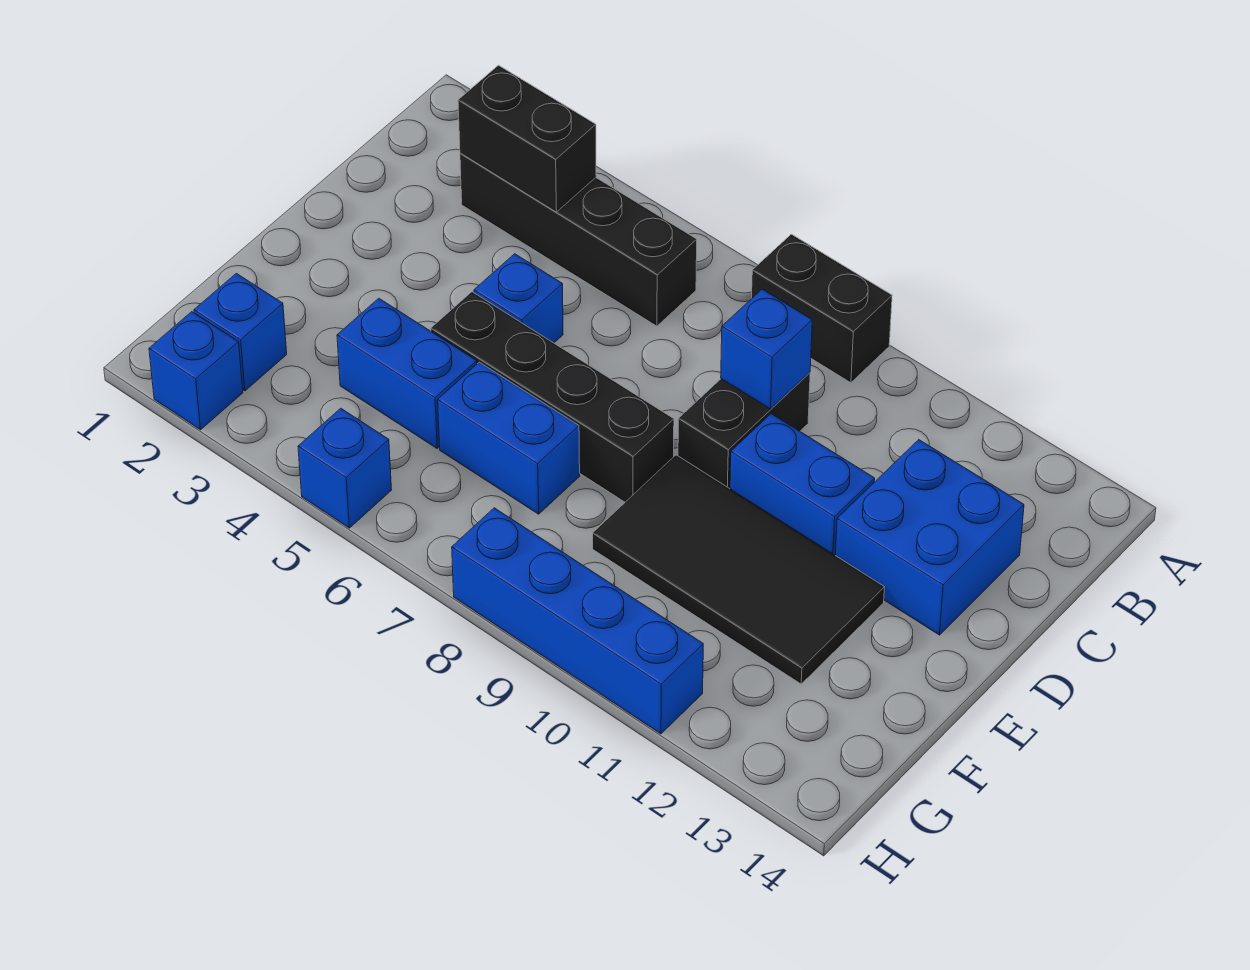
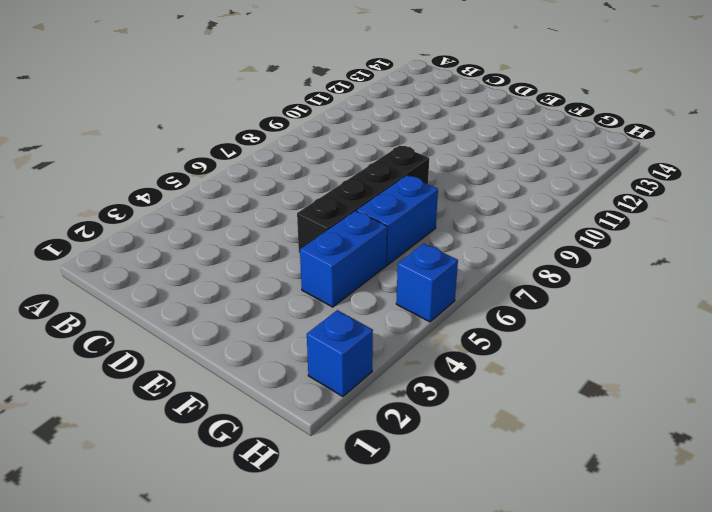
none -> black 1x2 brick [752,234,892,383]
none -> black 1x4 brick [460,153,697,326]
none -> black 1x2 brick [678,373,810,489]

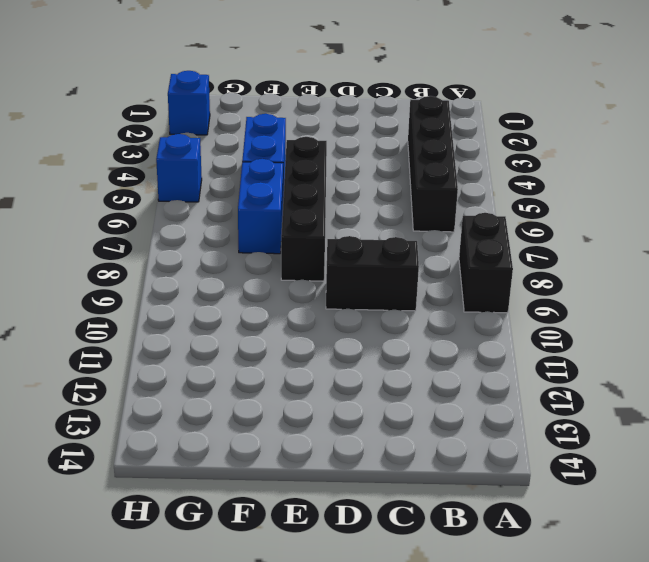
none -> blue 2x2 brick [835,440,1024,635]
none -> blue 1x1 brick [474,254,563,343]
none -> blue 1x2 brick [730,414,875,555]

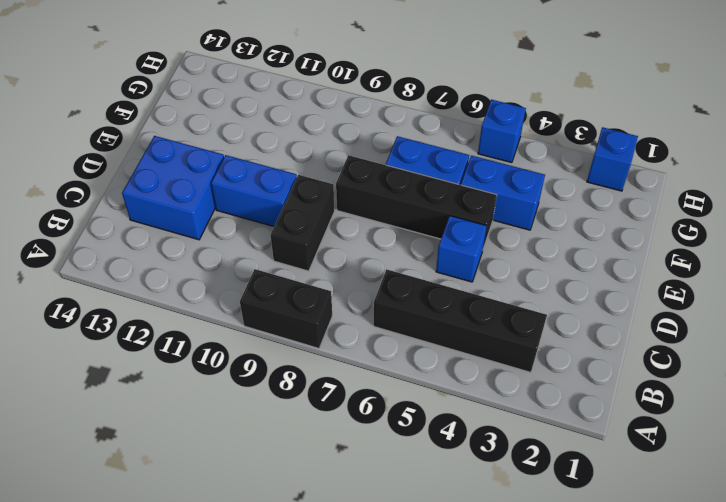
none -> black 2x4 tile [593,455,885,684]
none -> blue 1x1 brick [194,273,287,391]
none -> blue 1x4 brick [452,508,703,734]

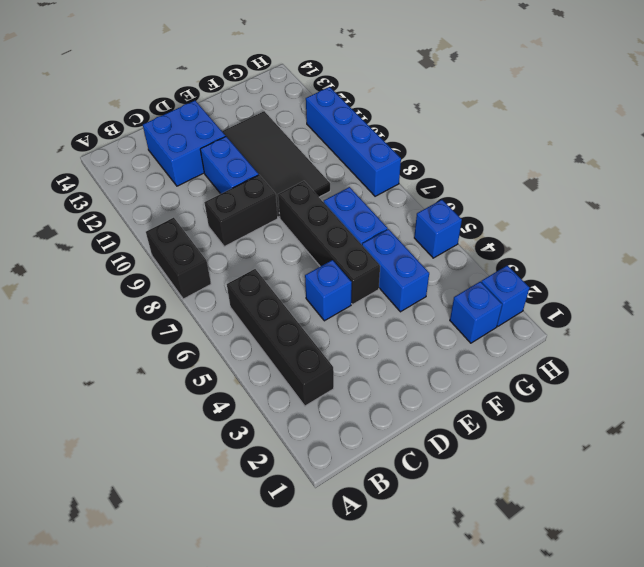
none -> black 1x2 brick [458,65,596,212]
none -> blue 1x1 brick [721,289,812,409]

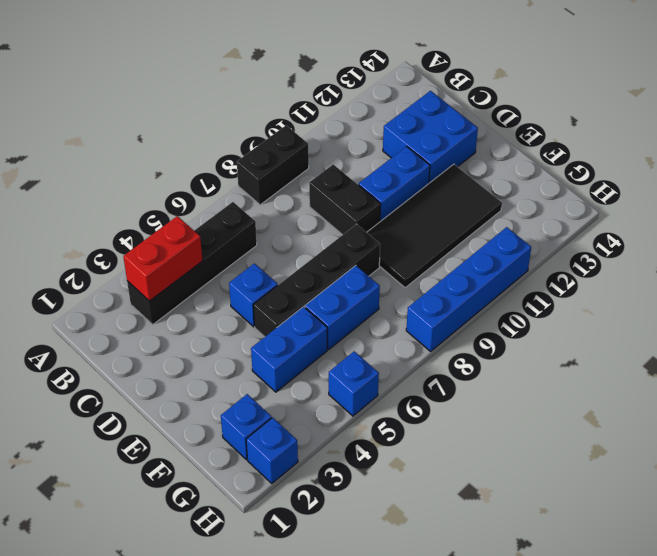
red 1x2 brick [123,216,203,301] -> black 1x2 brick [458,65,596,212]
none -> blue 1x1 brick [721,289,812,409]

